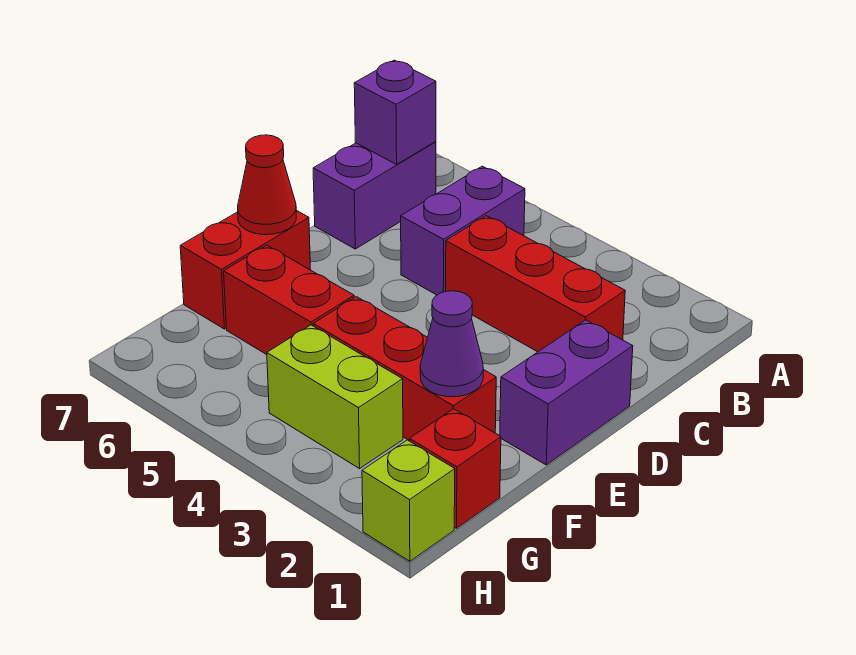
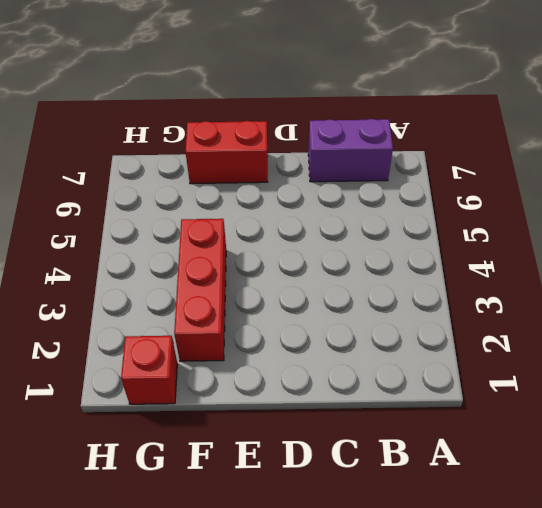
none -> purple 1x2 brick [401,166,525,295]
none -> red 1x3 brick [446,216,625,352]
none -> purple 1x2 brick [500,320,633,465]

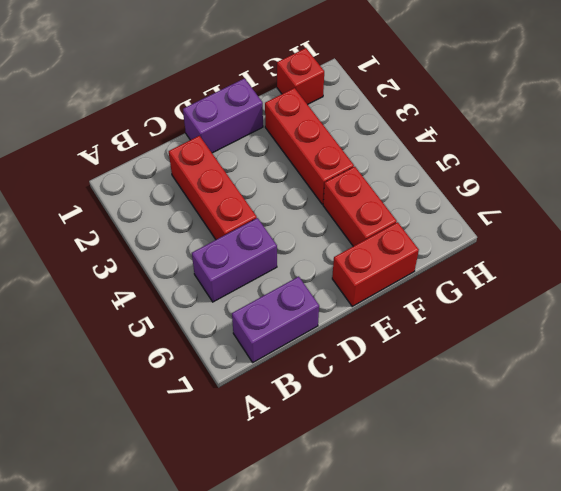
none -> lime 1x2 brick [267,325,403,469]
none -> lime 1x1 brick [362,440,455,561]
none -> purple 1x1 brick [354,60,436,164]

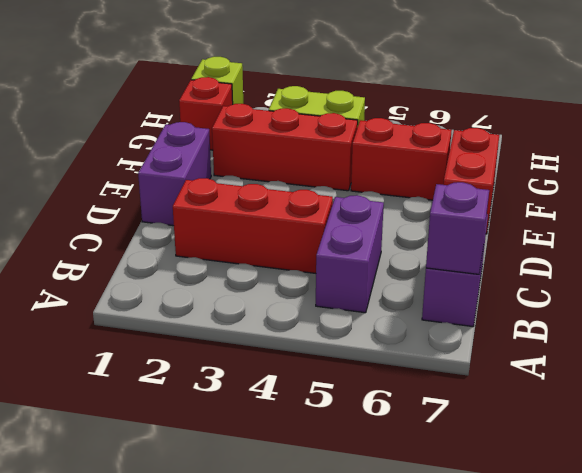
none -> red 1x1 cone [238,135,296,235]
none -> purple 1x1 cone [420,291,483,397]

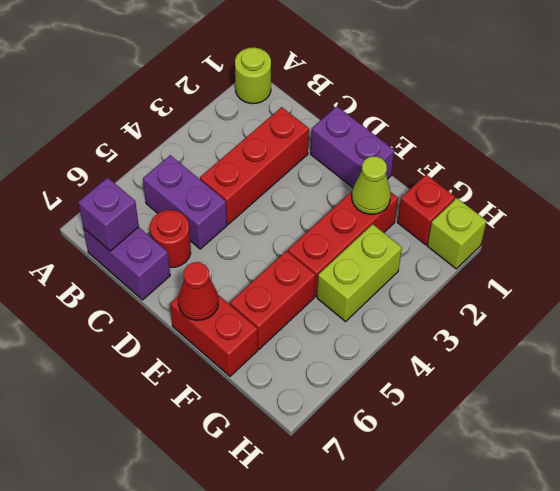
lime 1x1 round brick [235,47,271,104] -> none
red 1x1 round brick [150,210,191,267] -> none
lime 1x1 cone [352,156,391,214] -> purple 1x1 cone [420,291,483,397]

